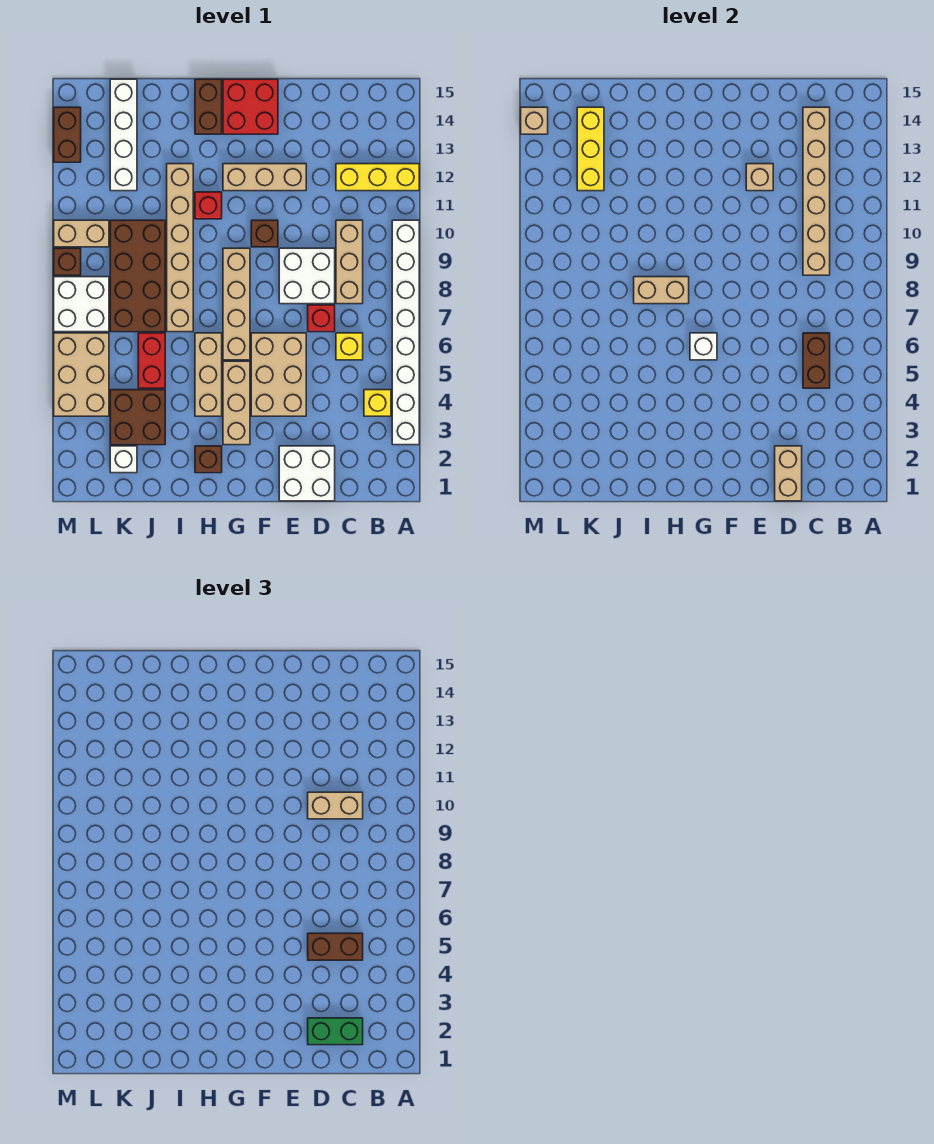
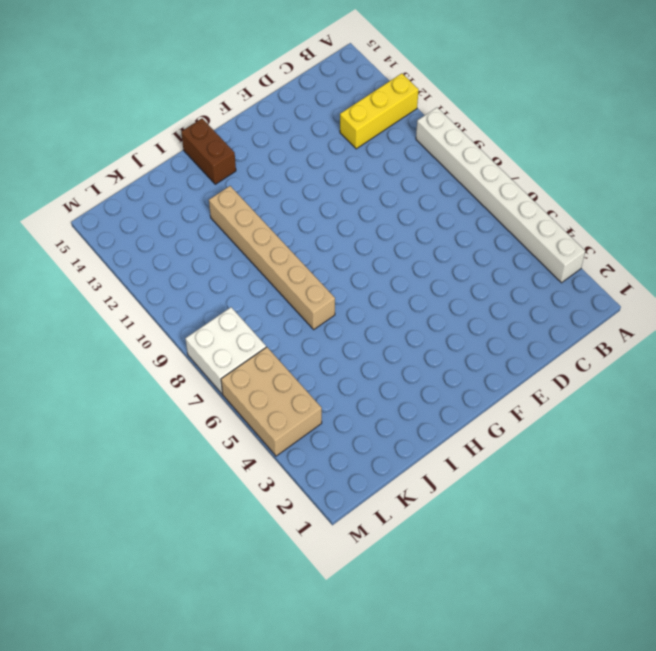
none -> yellow 1x1 brick [364,390,391,416]
none -> yellow 1x1 brick [336,333,363,360]
none -> tan 1x3 brick [336,220,363,304]
none -> white 2x2 brick [279,446,335,501]

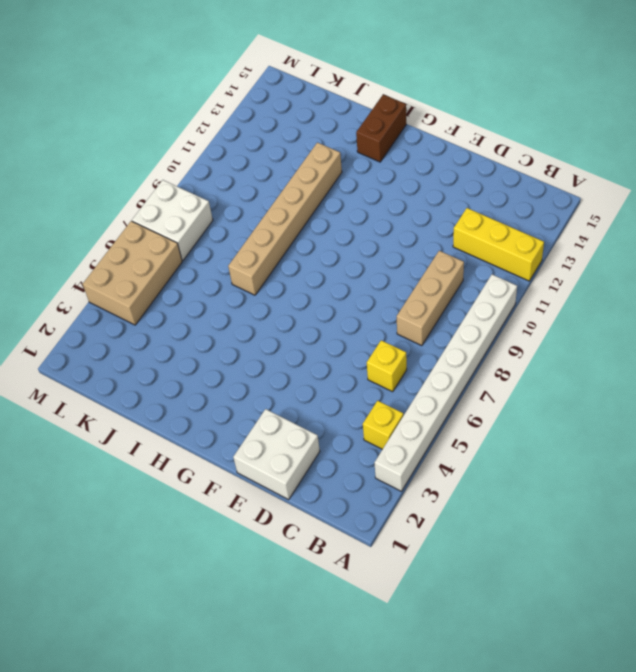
none -> red 1x1 brick [308,305,335,332]
none -> white 2x2 brick [279,248,335,304]
none -> tan 2x3 brick [251,333,306,416]
none -> tan 1x3 brick [223,164,306,191]

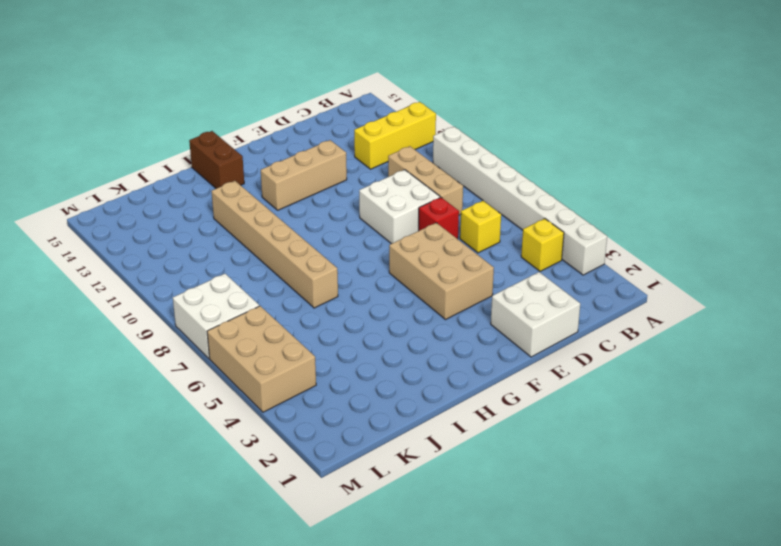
none -> brown 1x1 brick [251,220,278,247]
none -> red 2x2 brick [223,79,278,134]
none -> tan 1x3 brick [223,361,250,445]
none -> tan 1x4 brick [223,248,250,360]

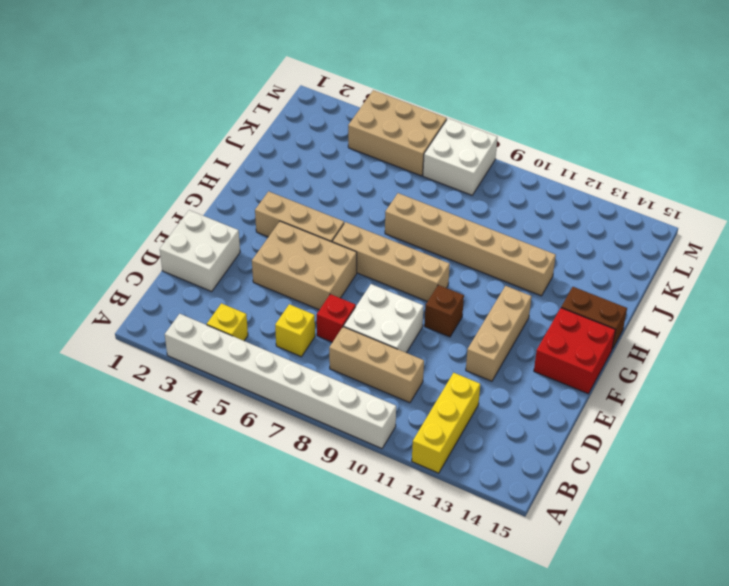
none -> brown 1x1 brick [195,446,222,473]
none -> tan 1x3 brick [195,333,222,416]
none -> red 1x1 brick [195,192,222,219]
none -> brown 2x2 brick [110,390,165,445]

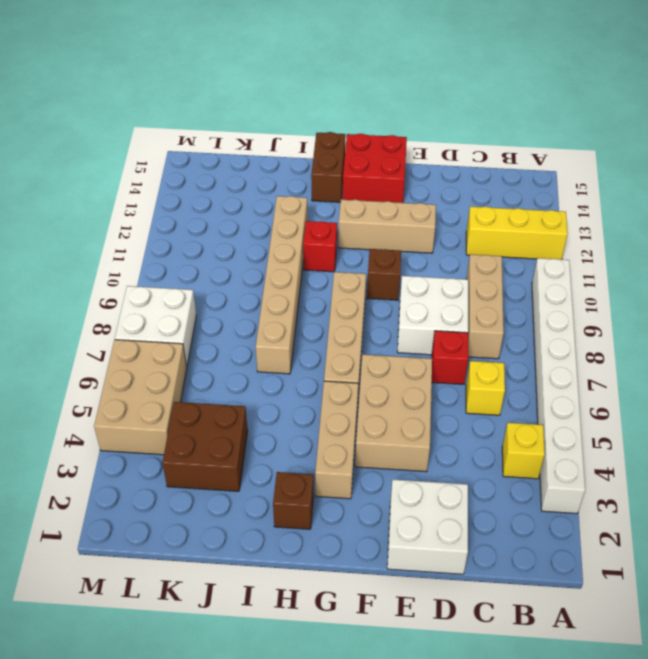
none -> tan 1x3 brick [195,333,222,416]
none -> red 1x2 brick [138,333,165,388]
none -> brown 2x4 brick [110,220,165,332]
none -> white 1x1 brick [110,446,137,473]

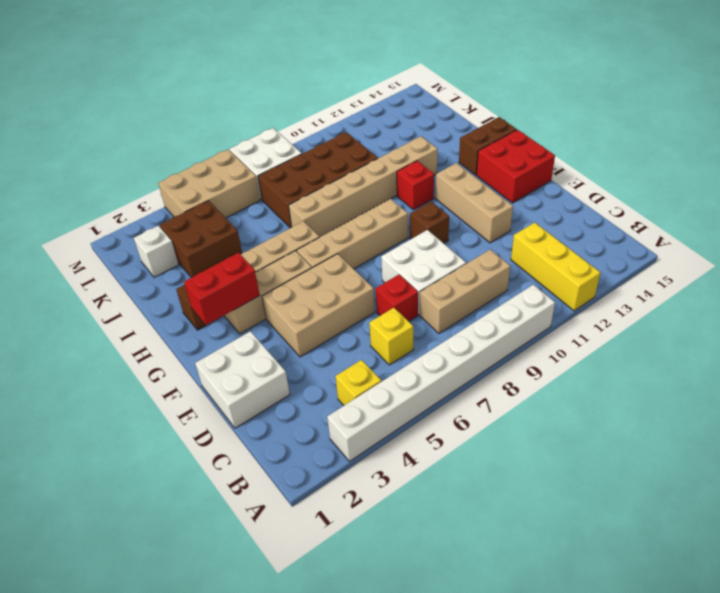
red 1x2 brick [184,253,260,325] -> red 1x2 brick moved to [138,333,165,388]
none -> white 1x4 brick [110,79,137,191]
none -> tan 1x2 brick [54,220,109,247]
none -> brown 1x1 brick [54,248,81,275]
none -> brown 1x2 brick [54,107,81,162]

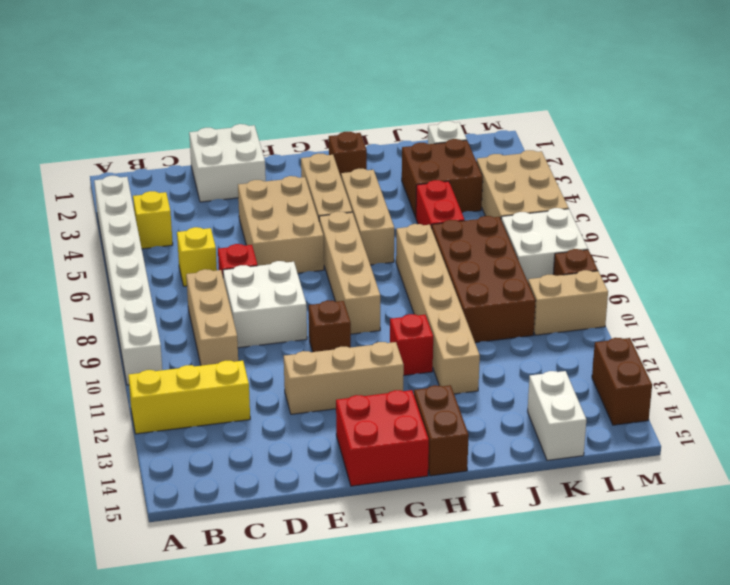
white 1x2 brick [528,371,586,460] -> white 1x4 brick [110,79,137,191]
none -> brown 1x2 brick [803,333,830,388]
none -> tan 1x6 brick [803,107,830,275]
none -> tan 1x2 brick [775,446,802,501]
none -> tan 1x1 brick [746,164,773,191]

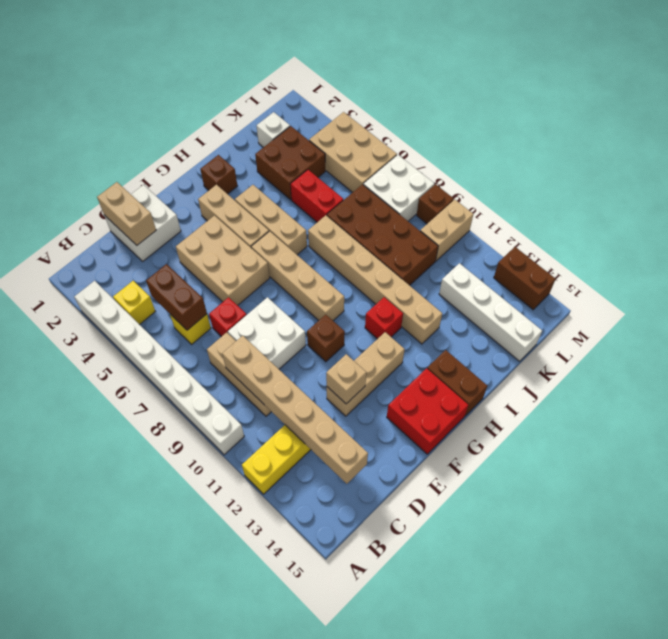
none -> white 1x1 brick [690,333,717,360]
none -> tan 1x2 brick [634,277,689,304]
none -> yellow 1x3 brick [577,107,604,191]
none -> tan 1x1 brick [521,107,548,134]

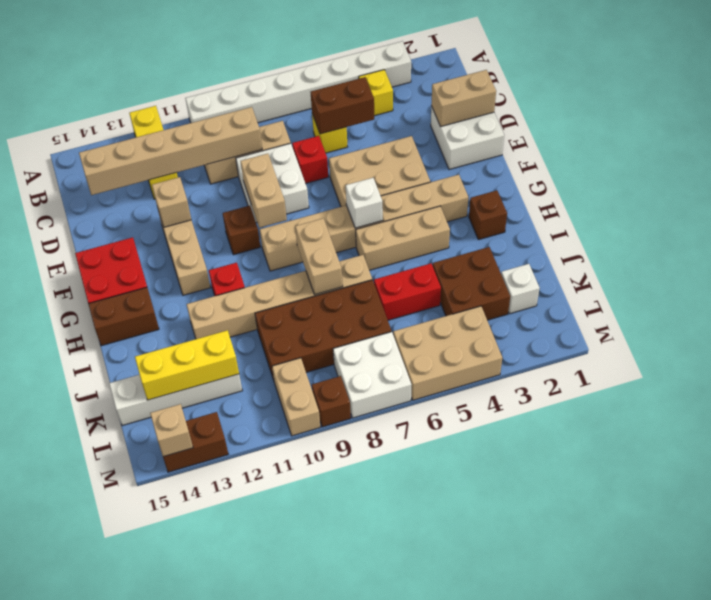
tan 1x2 brick [241,154,287,228] -> tan 1x2 brick moved to [308,792,363,819]
none -> green 1x2 brick [308,1018,363,1045]
none -> brown 1x2 brick [308,933,363,960]

